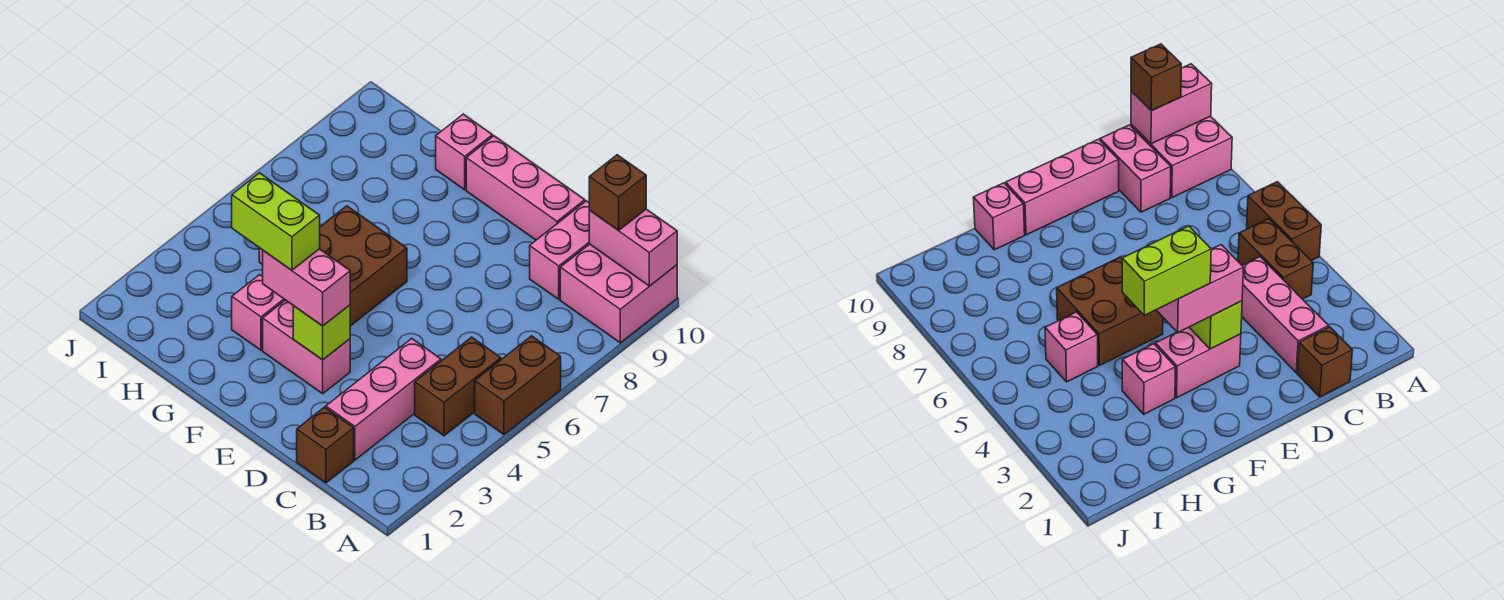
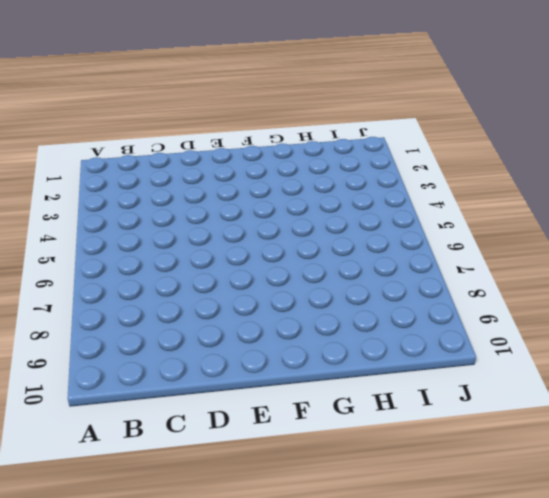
none -> brown 1x2 brick [475,336,561,434]
none -> pink 2x2 brick [560,244,677,343]
none -> brown 1x2 brick [415,337,501,436]

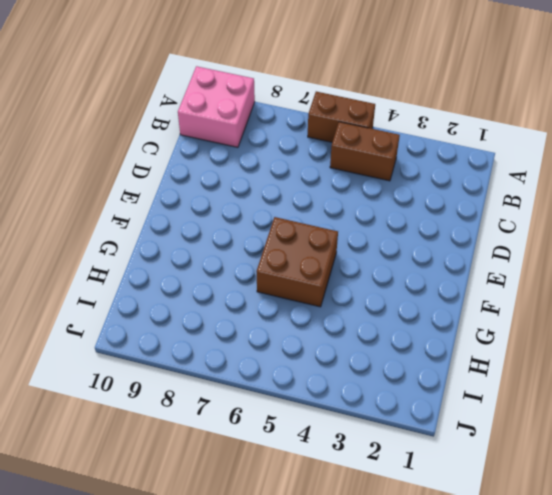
none -> brown 1x1 brick [297,407,354,483]
none -> pink 1x3 brick [326,338,441,460]
none -> pink 1x2 brick [530,201,590,299]

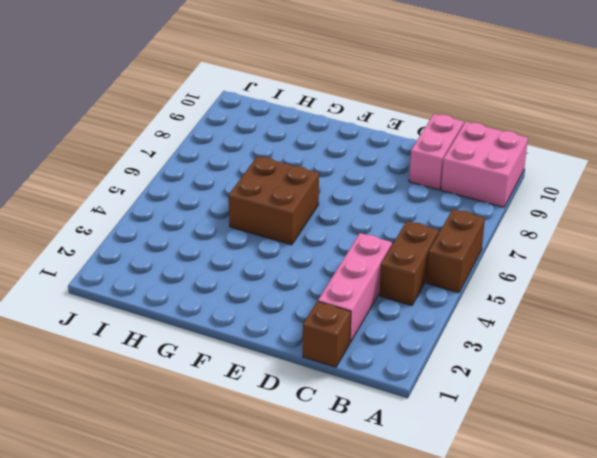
none -> pink 1x3 brick [466,136,585,240]
none -> pink 1x2 brick [263,300,350,394]
none -> pink 1x1 brick [232,275,285,350]

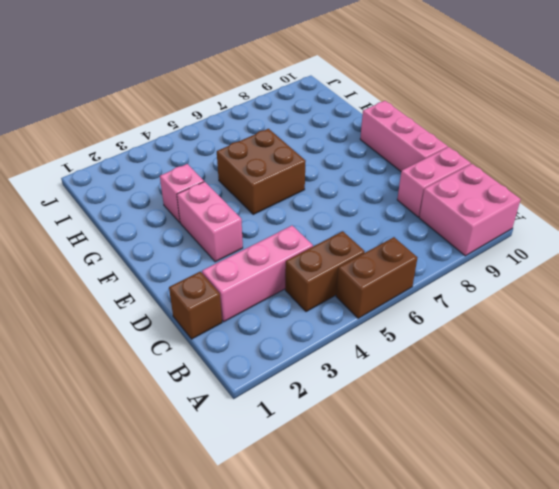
none -> pink 1x1 brick [436,114,493,190]
none -> pink 1x1 brick [1045,312,1098,382]
none -> pink 1x2 brick [589,209,677,286]

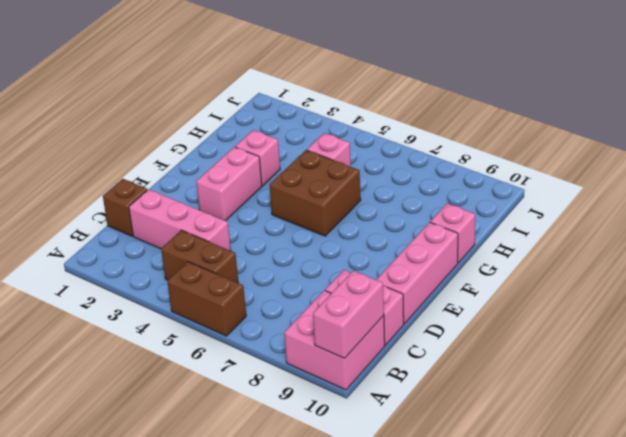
none -> lime 1x1 brick [293,305,350,360]
none -> brown 1x1 brick [589,155,646,230]
none -> pink 1x2 brick [263,249,350,326]

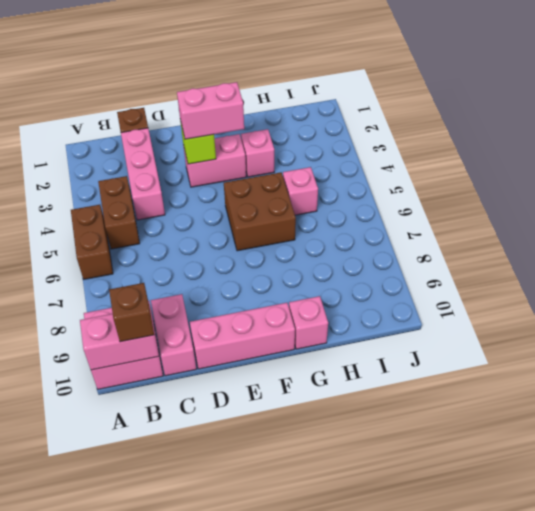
none -> lime 1x2 brick [232,173,320,270]

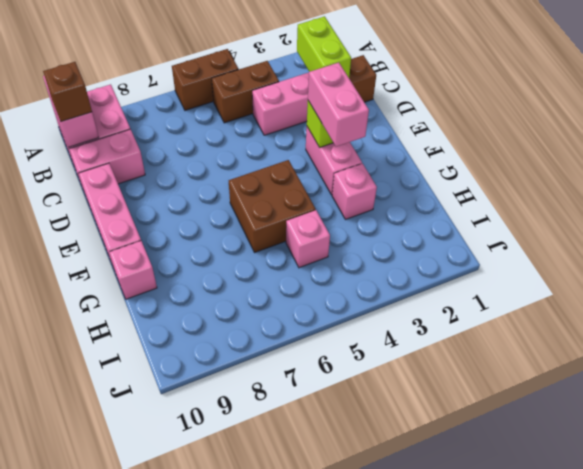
lime 1x2 brick [297,16,351,77] -> lime 1x2 brick moved to [232,173,320,270]

